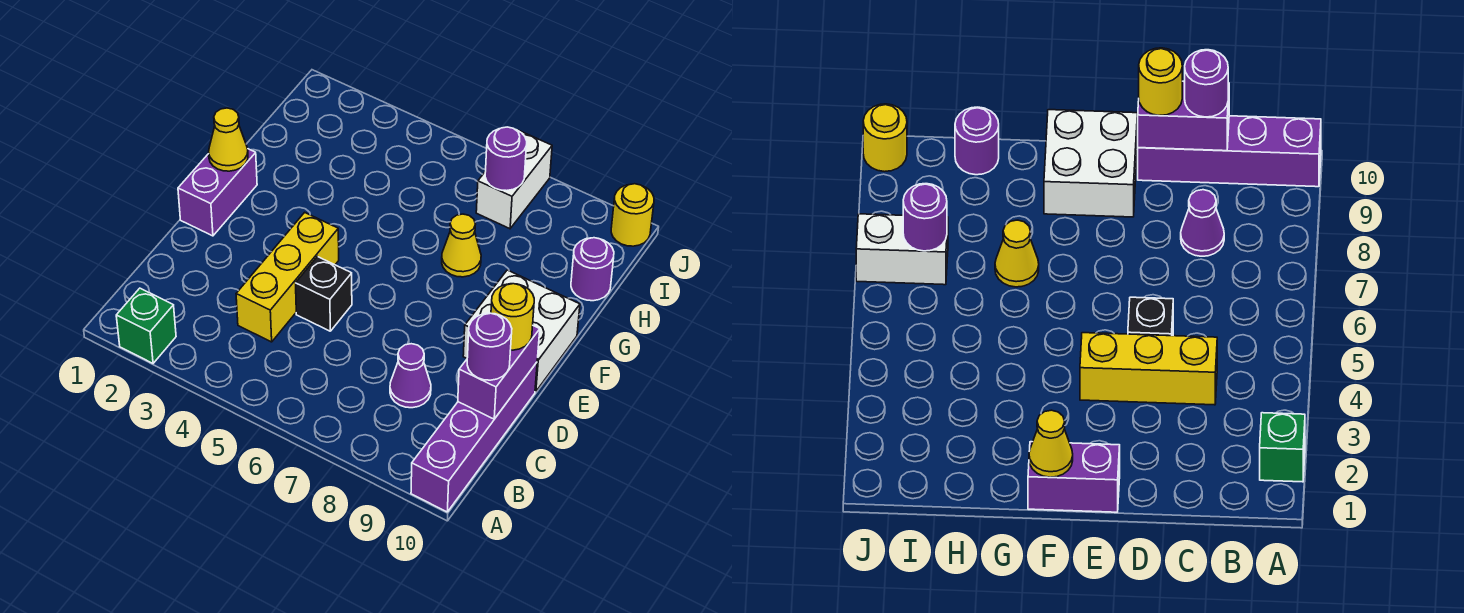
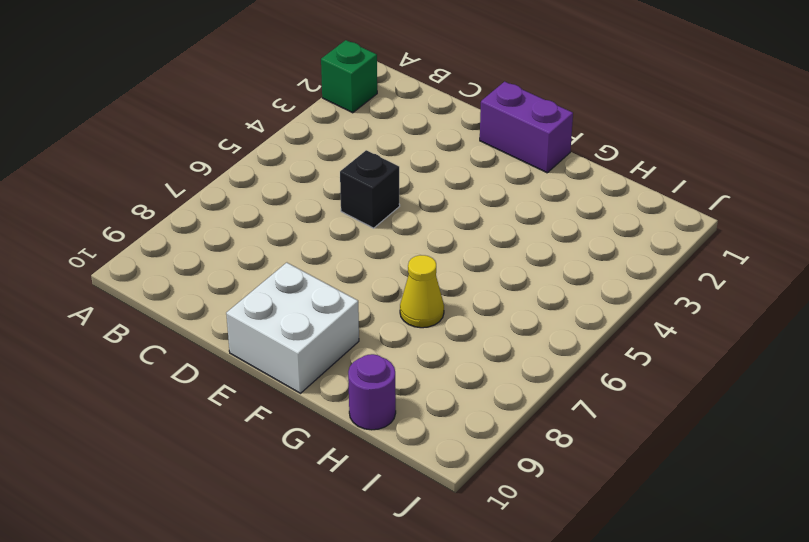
none -> purple 1x4 brick [411,362,537,512]
none -> yellow 1x3 brick [236,212,339,342]
none -> purple 1x1 cone [390,344,431,408]

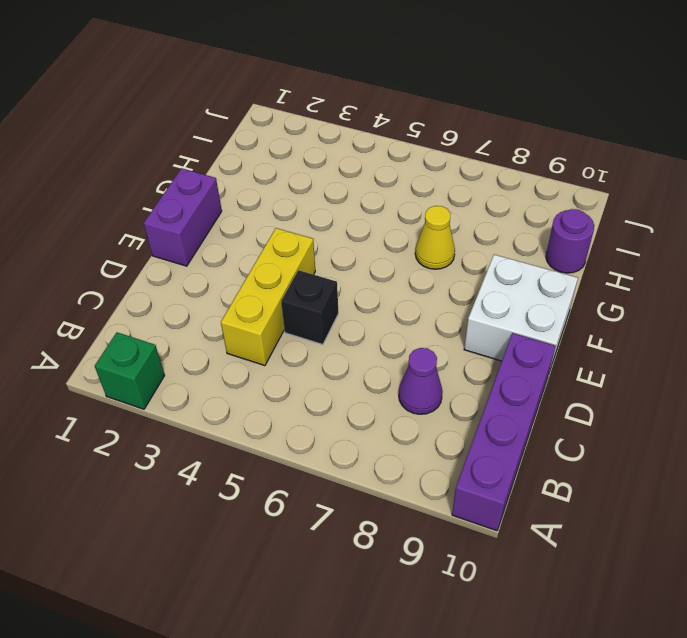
none -> white 1x2 brick [476,130,552,229]
none -> yellow 1x1 round brick [611,184,654,246]
none -> purple 1x2 brick [458,326,540,419]

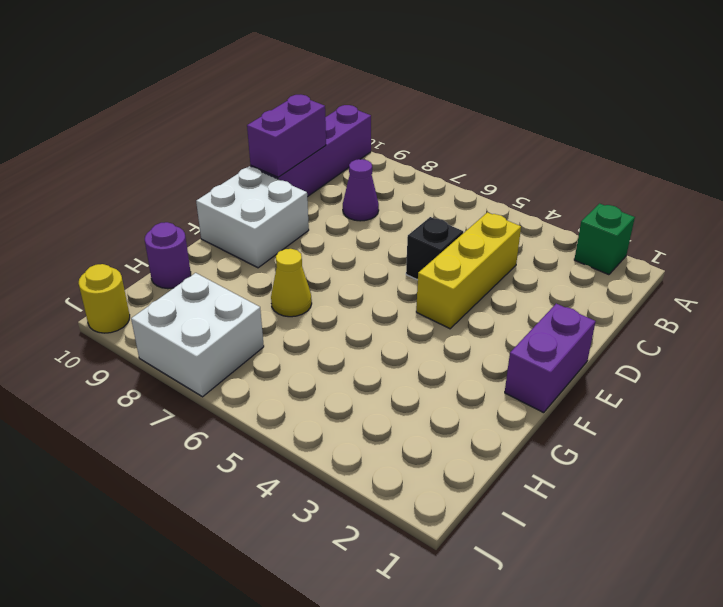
white 2x2 brick [131,273,264,397] -> white 1x2 brick [476,130,552,229]
none -> yellow 1x1 cone [209,108,248,171]
none -> purple 1x1 round brick [485,127,527,191]
none -> purple 1x1 round brick [467,313,512,380]

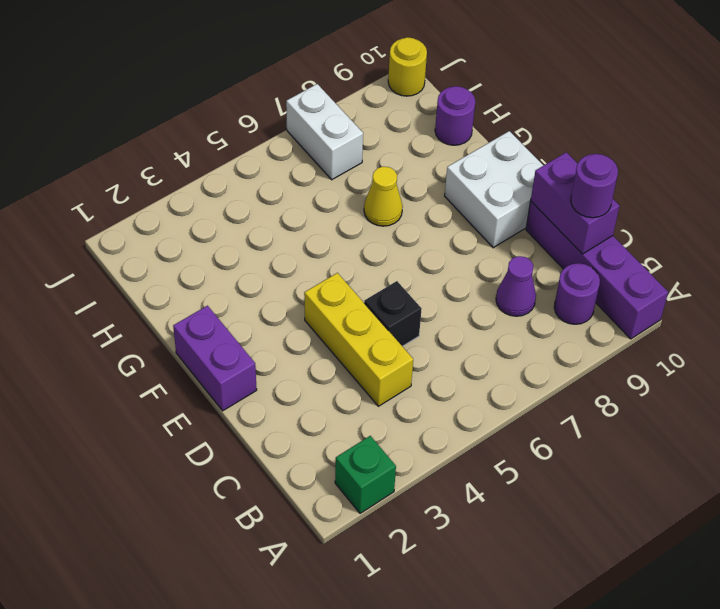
purple 1x1 round brick [554,263,600,324] -> purple 1x1 round brick moved to [485,127,527,191]
none -> yellow 1x1 cone [209,108,248,171]
none -> yellow 1x1 round brick [491,284,534,350]

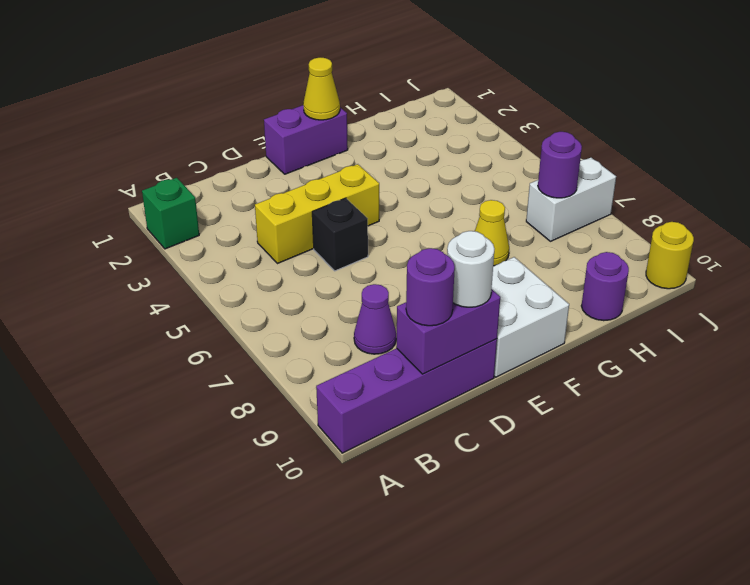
white 1x1 round brick [447,231,494,307] -> yellow 1x1 round brick [491,284,534,350]

